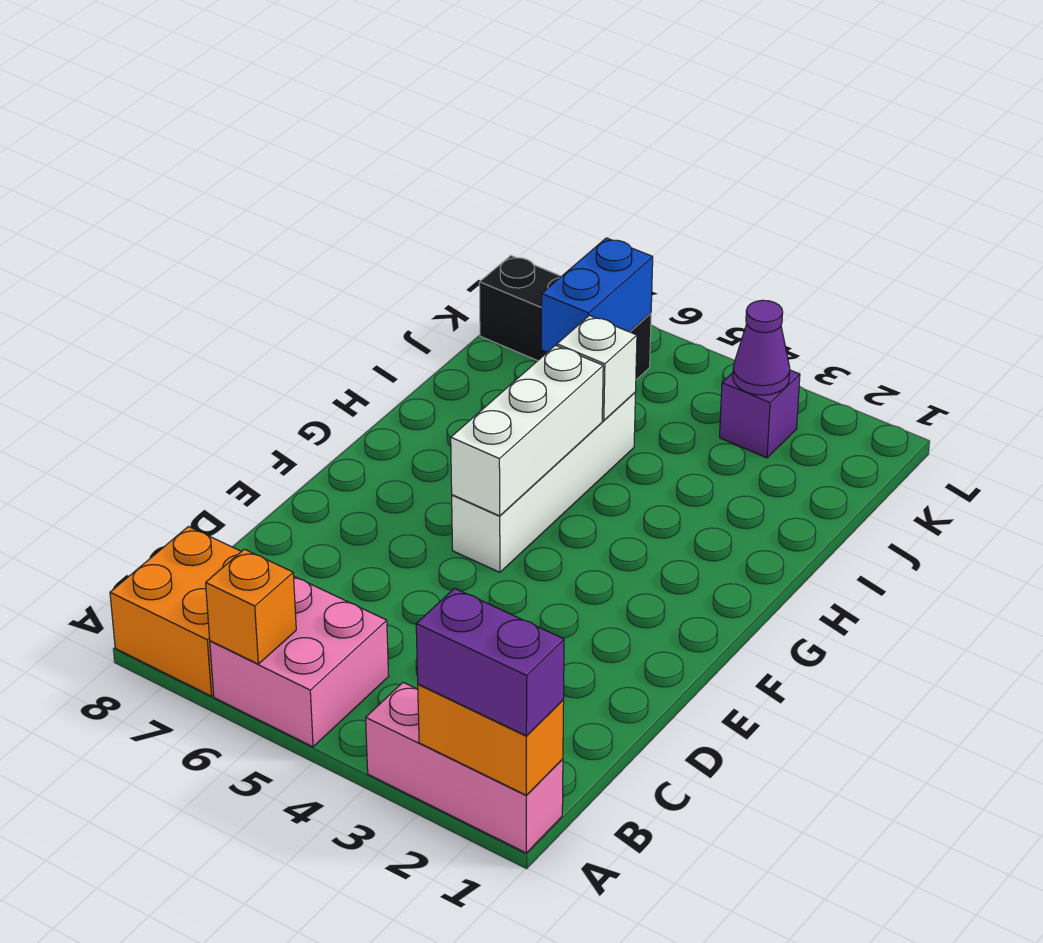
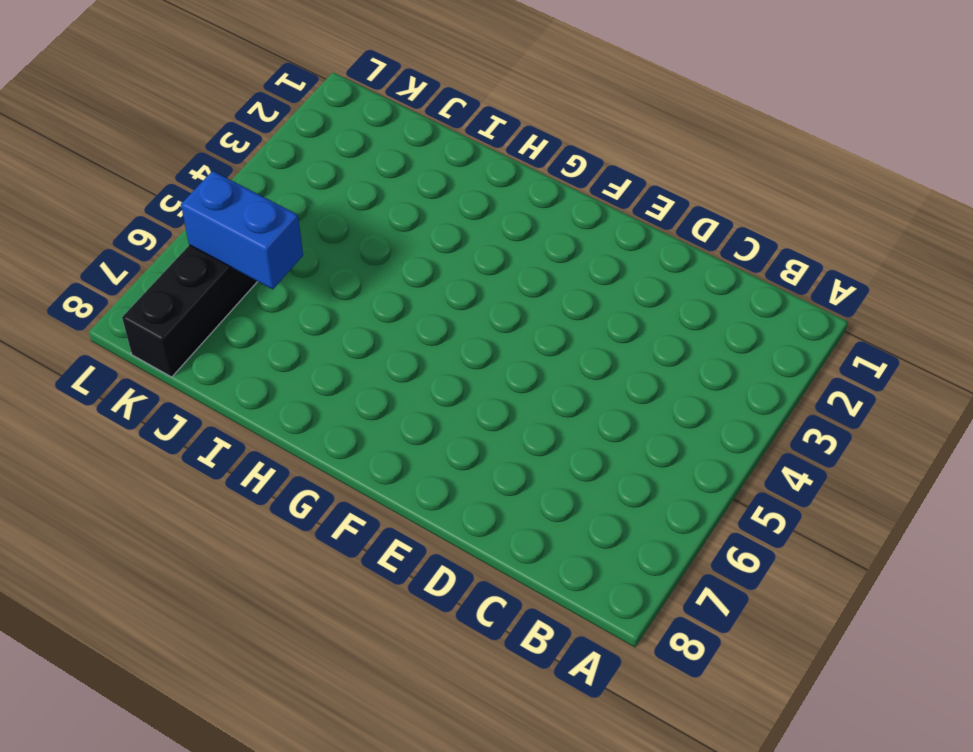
none -> pink 1x3 brick [366,682,563,853]
none -> pink 2x2 brick [210,577,389,747]
none -> orange 2x2 brick [110,527,241,696]

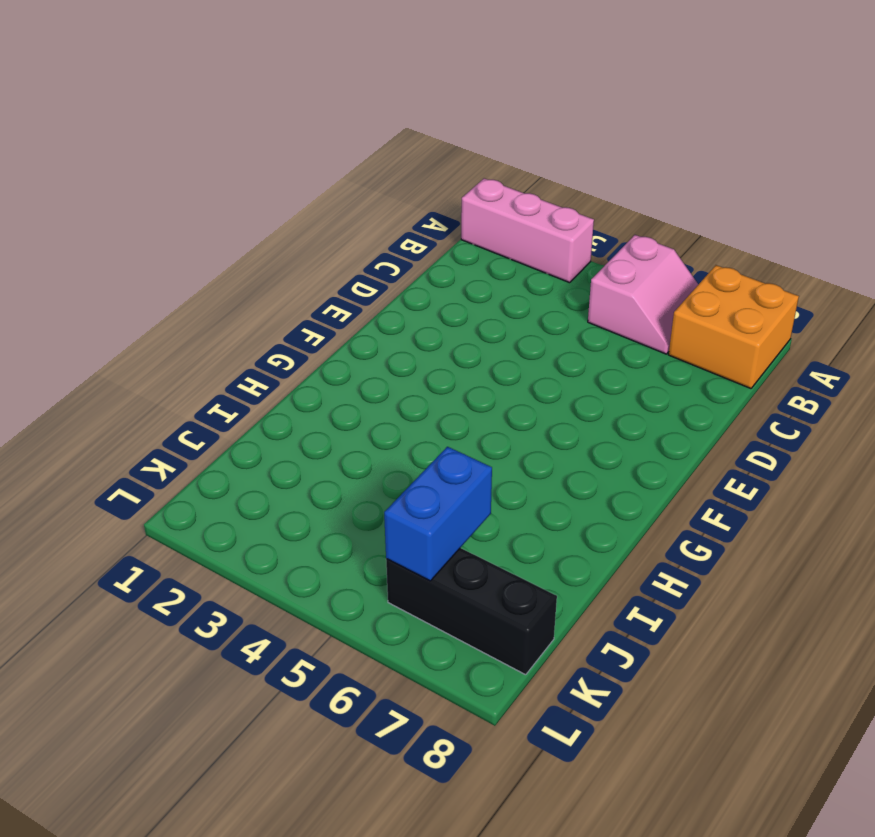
pink 2x2 slope [588,235,699,354] -> pink 2x2 brick [210,577,389,747]
none -> white 1x4 brick [452,393,635,572]
none -> purple 1x1 brick [720,370,800,458]
none -> orange 1x2 brick [418,684,564,795]

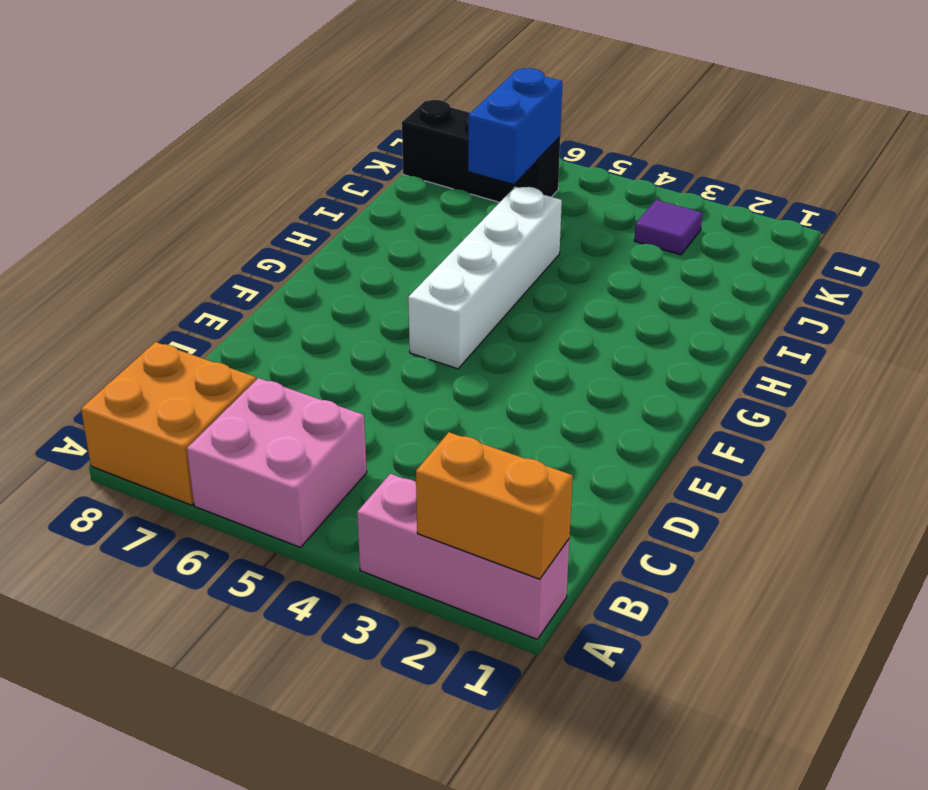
purple 1x1 tile [634,200,702,255] -> purple 1x1 brick [720,370,800,458]
none -> orange 1x1 brick [206,549,296,664]
none -> white 1x3 brick [451,345,603,516]
none -> white 1x1 brick [557,315,637,421]

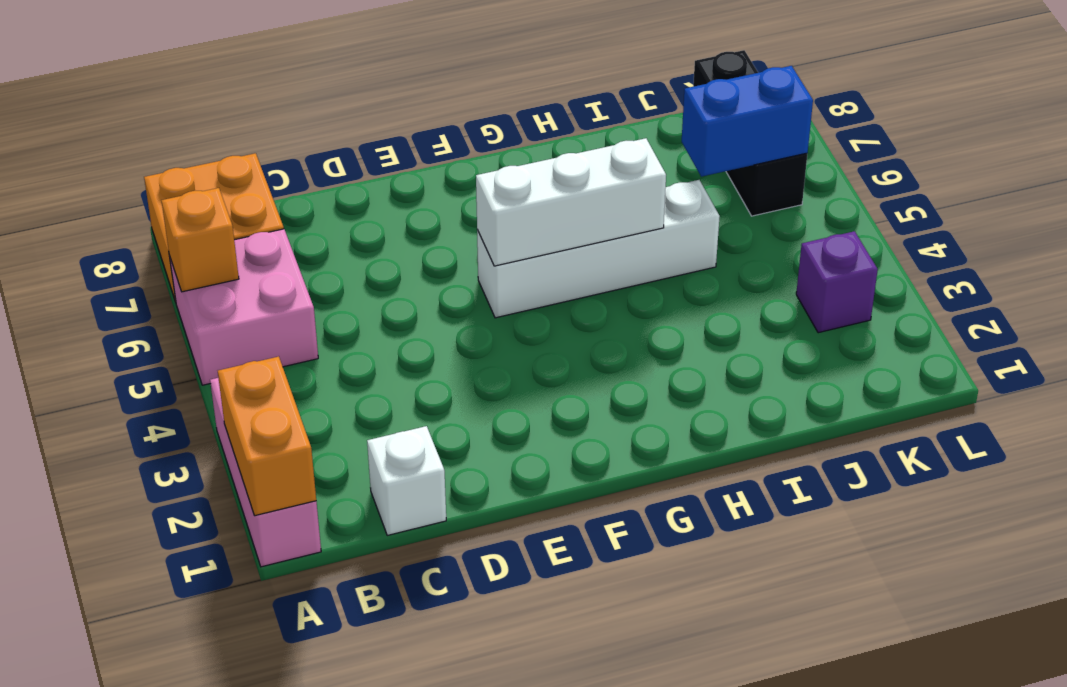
white 1x1 brick [367,426,446,535] -> white 1x1 brick moved to [557,315,637,421]
none -> purple 1x1 cone [733,300,790,395]
none -> purple 1x2 brick [416,588,564,736]

